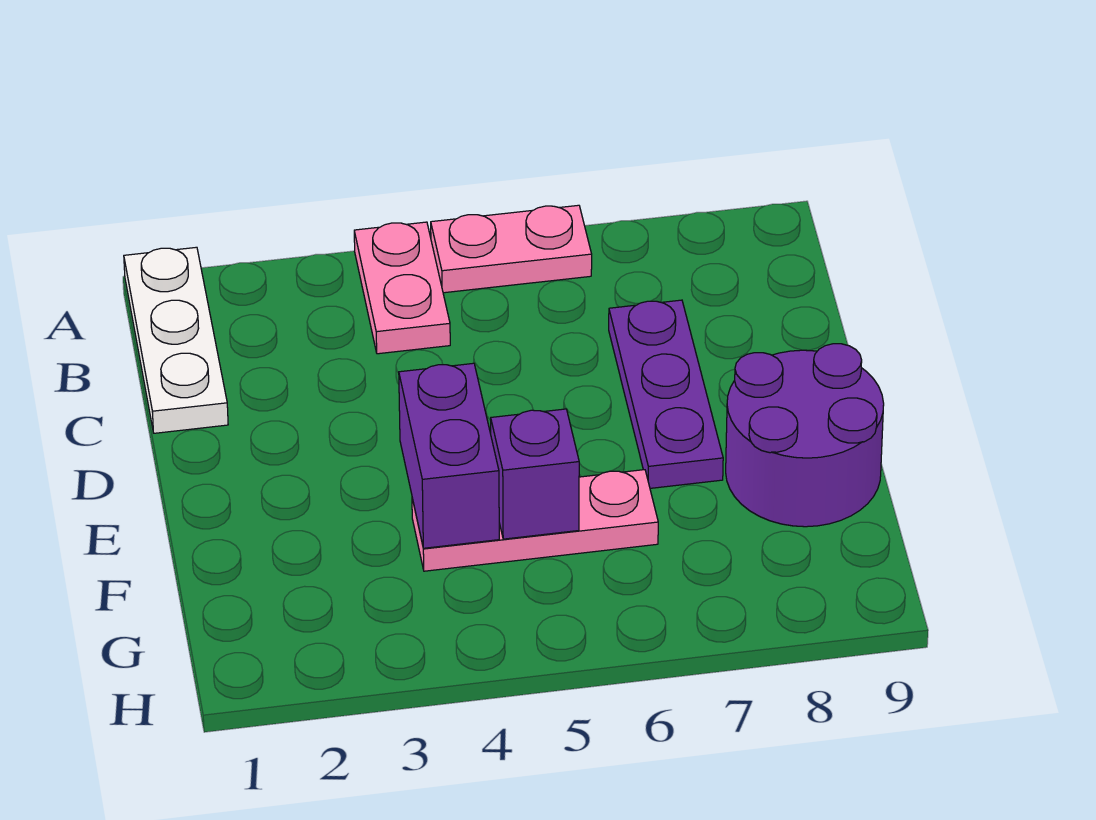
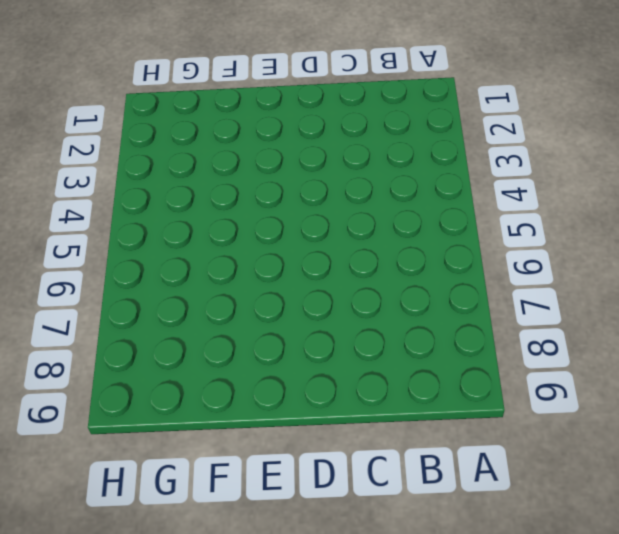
none -> white 1x3 plate [124,247,228,433]
none -> pink 1x2 plate [354,222,450,354]

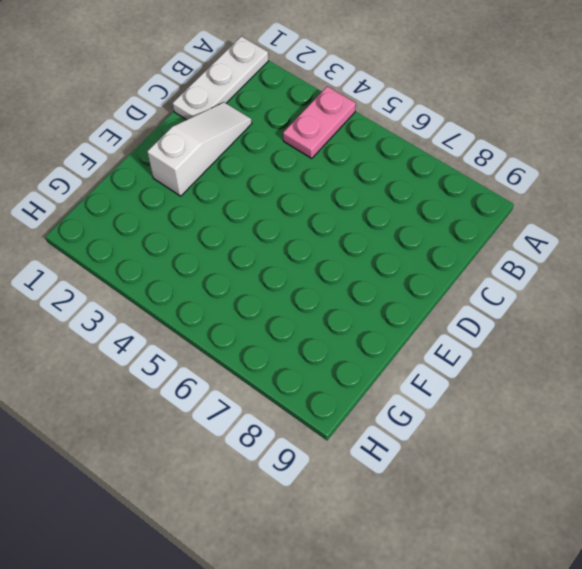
white 1x3 slope [147,102,252,196] -> none
none -> pink 1x2 plate [431,205,592,293]
none -> purple 1x3 plate [609,300,723,488]

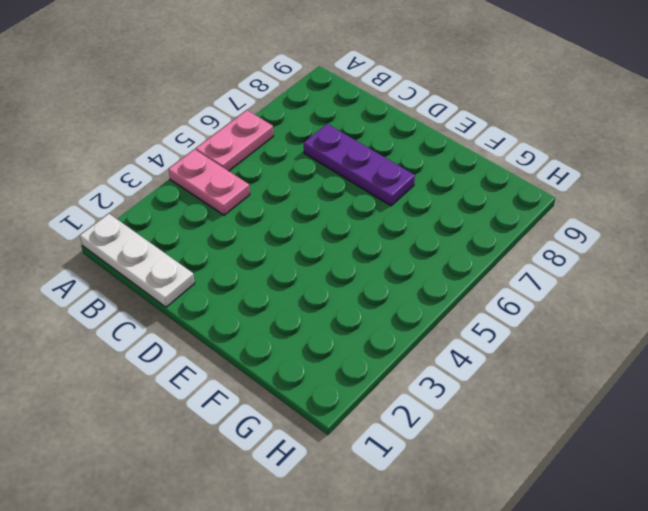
none -> purple 2x2 round brick [726,344,884,527]
none -> pink 1x3 plate [412,470,658,571]

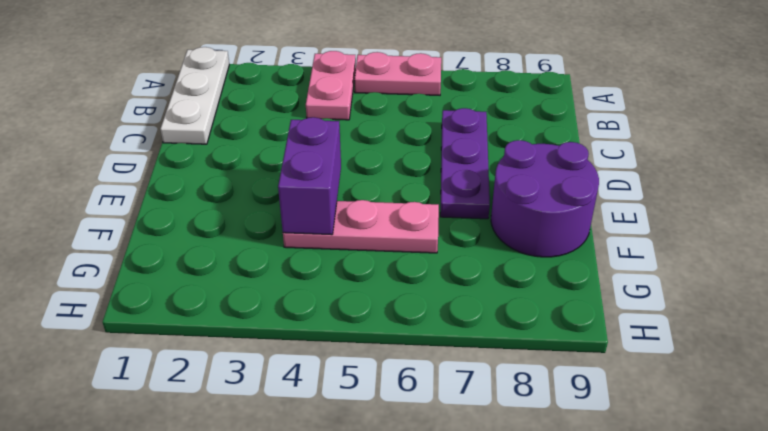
none -> purple 1x1 brick [491,409,579,539]

